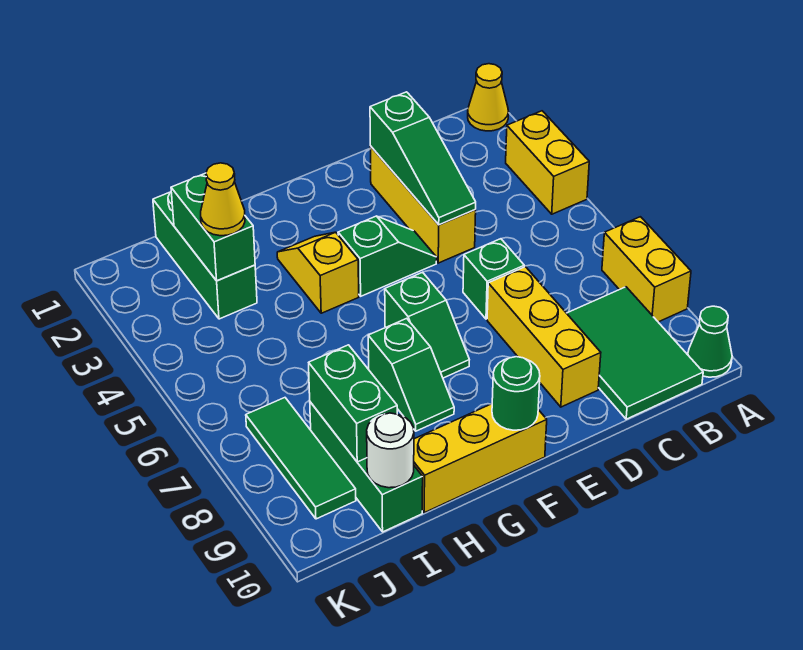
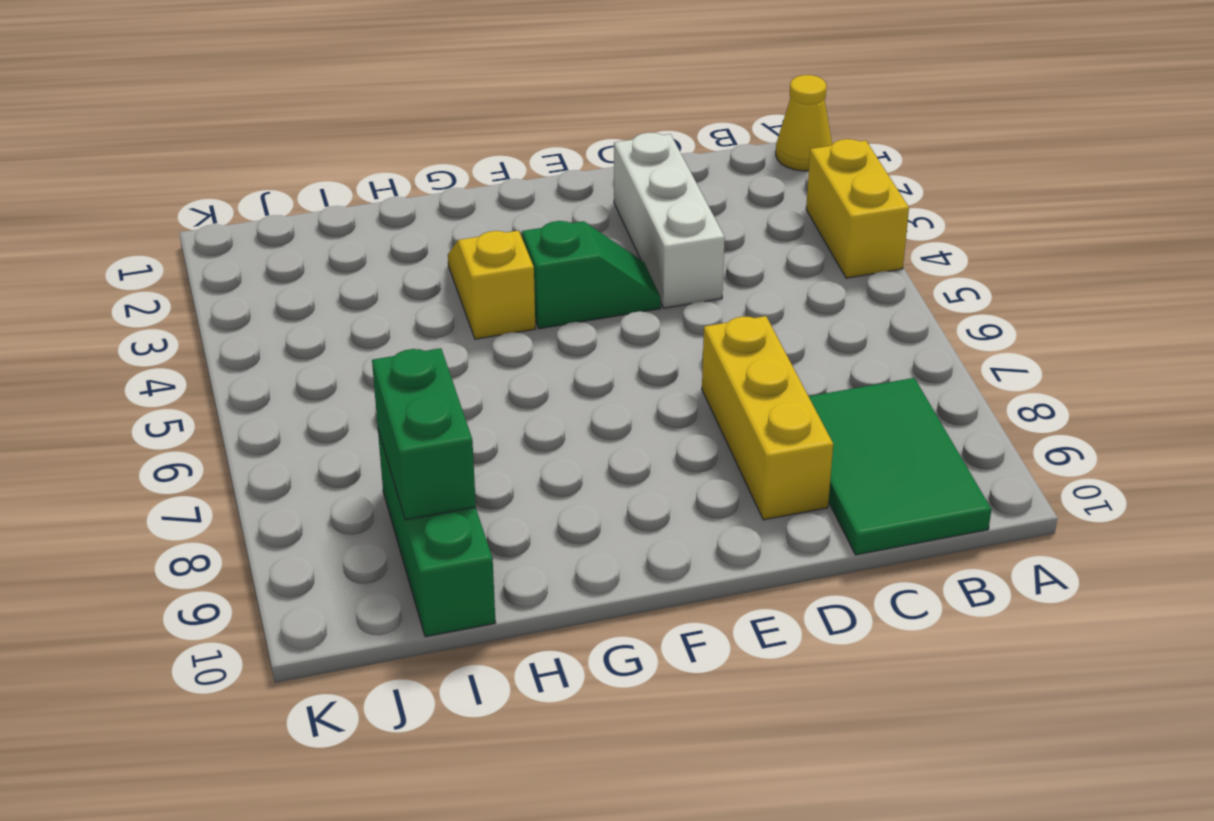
white 1x3 brick [614,133,725,308] -> yellow 1x3 brick [370,146,476,263]
none -> yellow 1x2 brick [602,217,691,322]
none -> green 1x1 cone [688,306,732,377]
none -> green 1x1 brick [463,239,524,319]

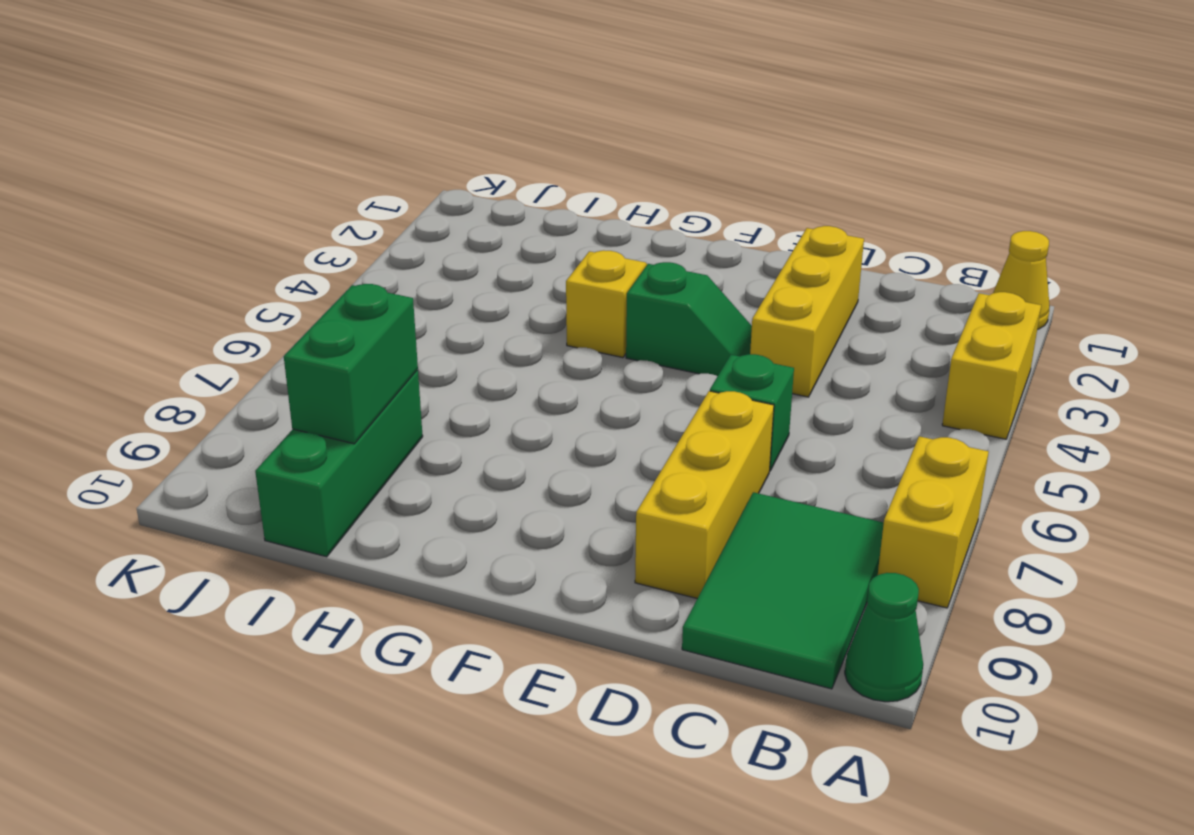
none -> green 1x2 slope [385,272,469,378]
none -> yellow 1x3 brick [414,404,547,513]
none -> green 1x2 slope [368,318,454,431]

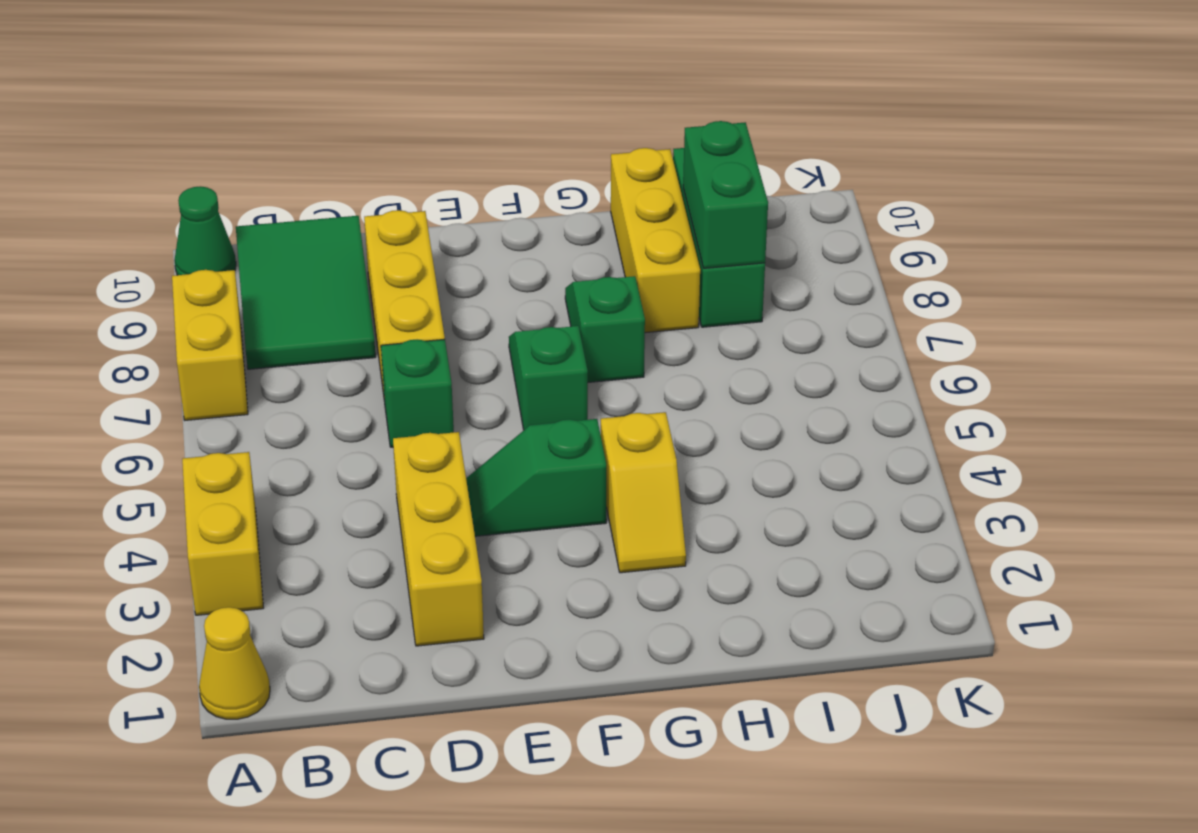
yellow 1x3 brick [611,148,700,333] -> yellow 1x3 brick turned to [414,404,547,513]
none -> green 1x3 brick [153,192,257,319]
none -> green 1x3 tile [246,398,356,519]
none -> green 1x3 slope [370,92,476,225]

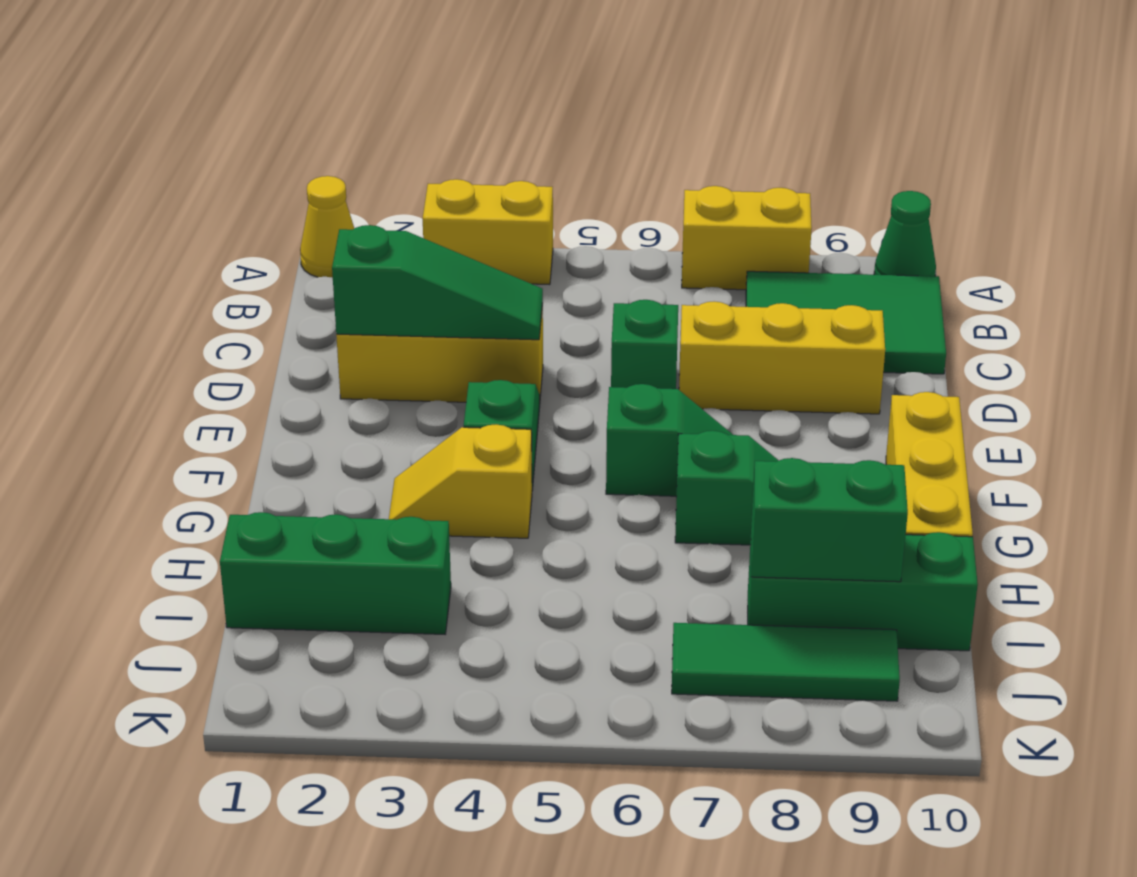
none -> green 1x1 round brick [492,357,540,430]
none -> green 1x2 brick [171,173,255,281]
none -> white 1x1 round brick [367,413,414,488]

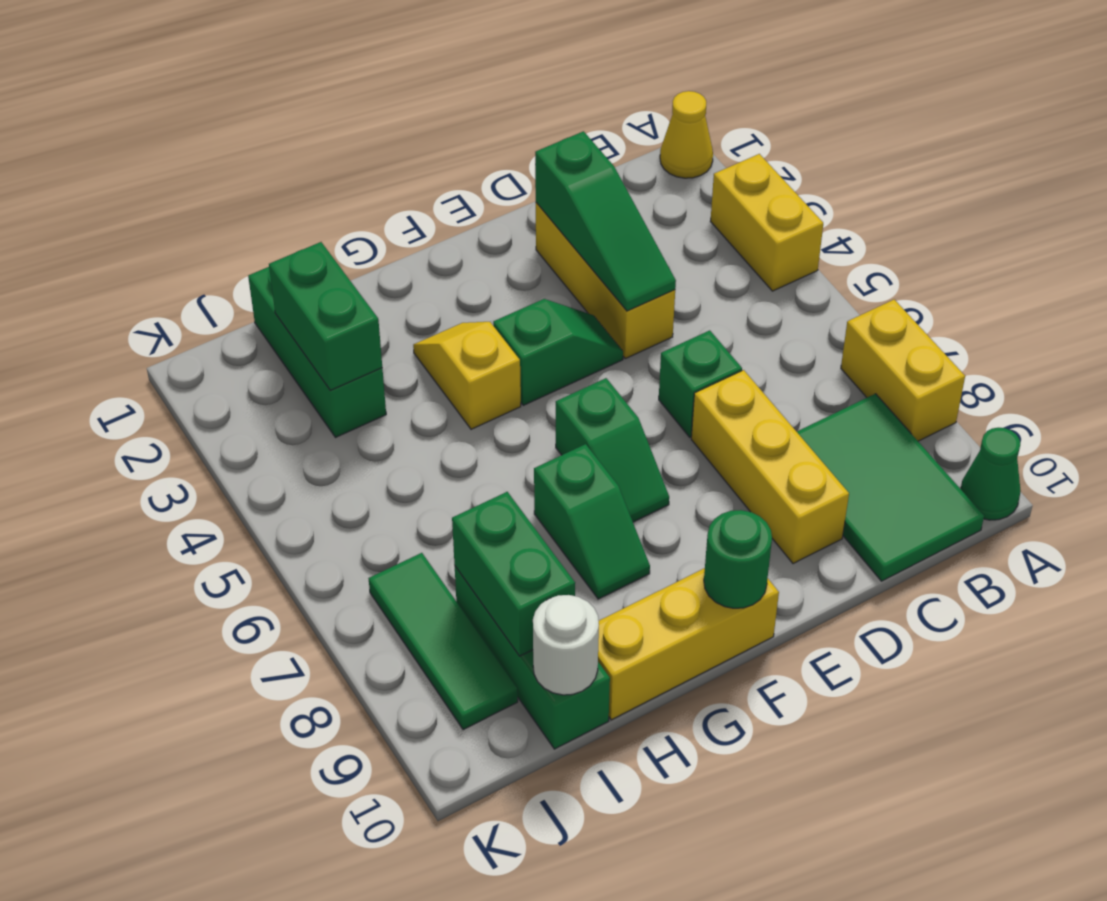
none -> yellow 1x1 cone [201,163,245,236]

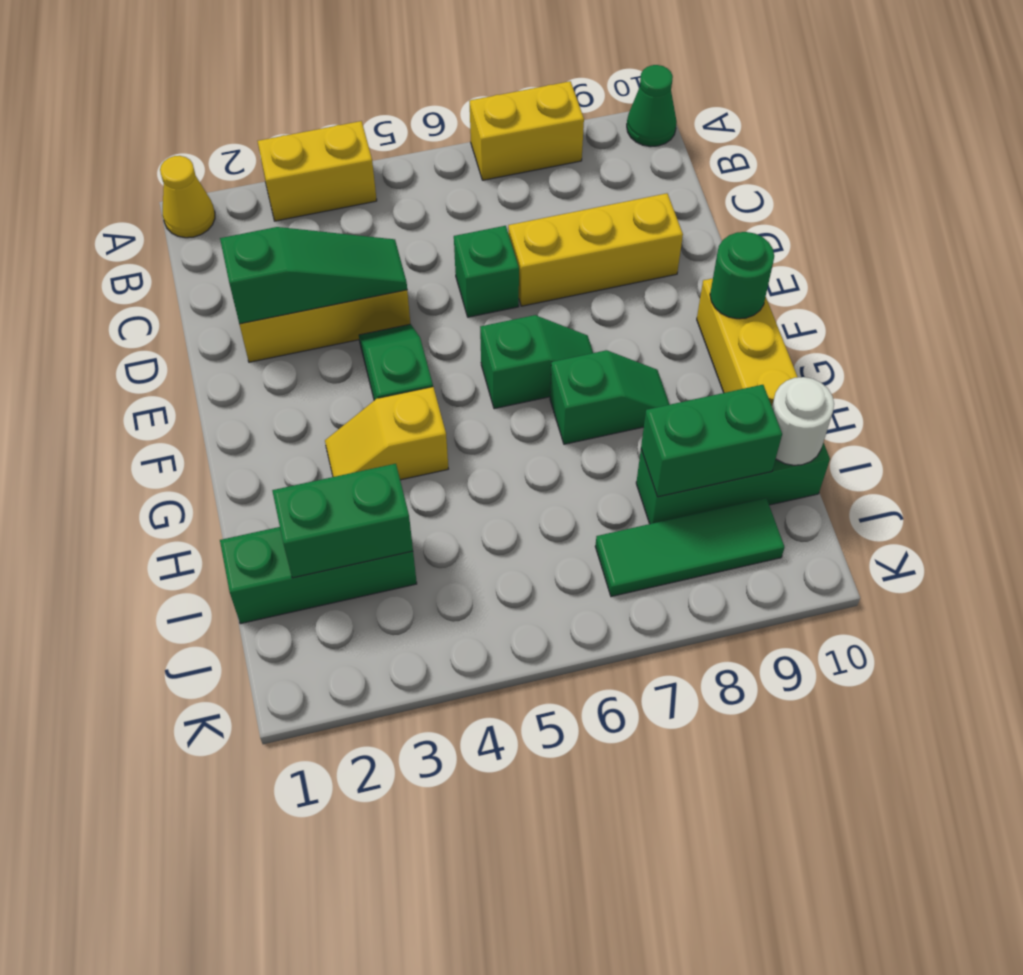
none -> green 2x3 tile [567,287,703,419]
none -> yellow 1x1 cone [201,163,245,236]

